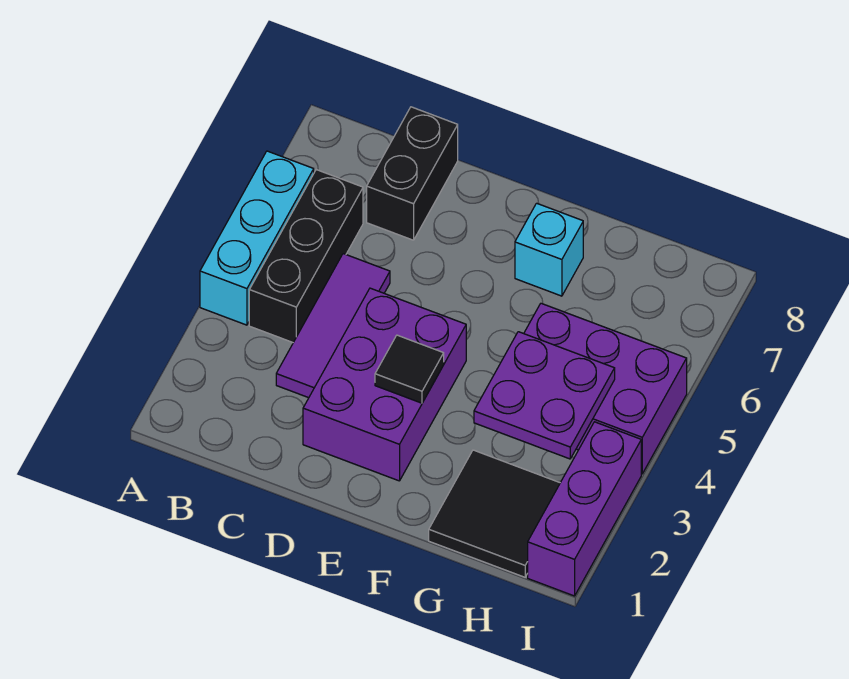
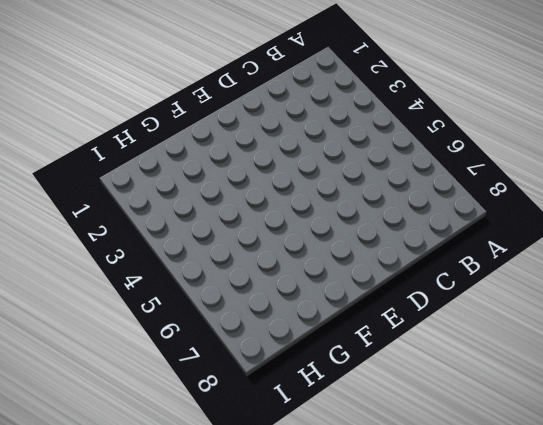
none -> cyan 1x3 brick [200,151,314,325]
none -> black 1x3 brick [249,170,363,342]

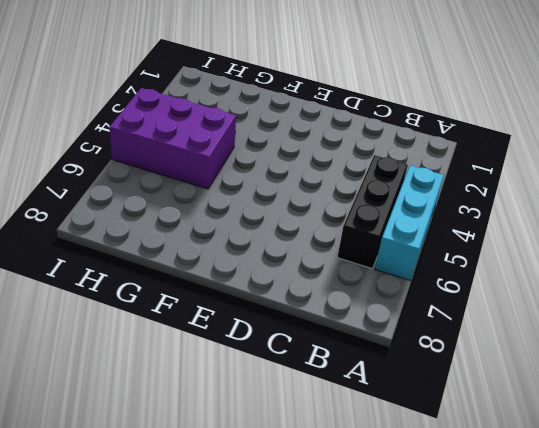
none -> purple 1x3 tile [276,254,390,398]
none -> black 1x2 brick [367,107,458,240]

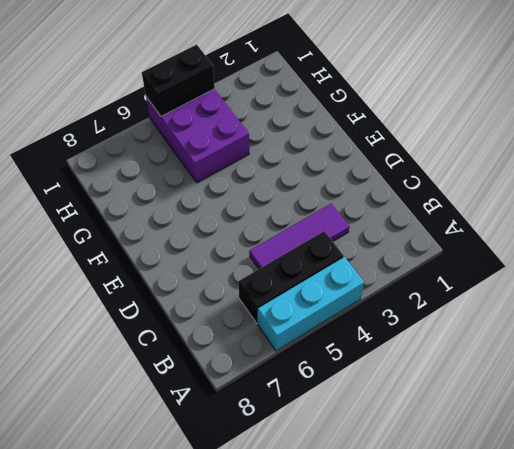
black 1x2 brick [142,45,215,116] -> black 1x2 brick moved to [367,107,458,240]
none -> purple 2x3 brick [303,288,466,481]
none -> cyan 1x1 brick [515,203,583,296]

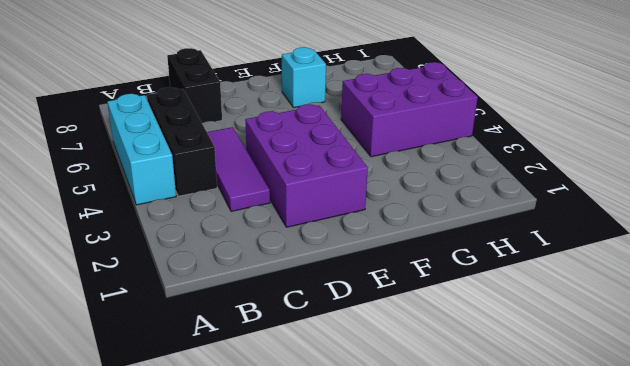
none -> black 2x2 tile [429,450,560,577]
none -> purple 1x3 brick [528,422,641,596]

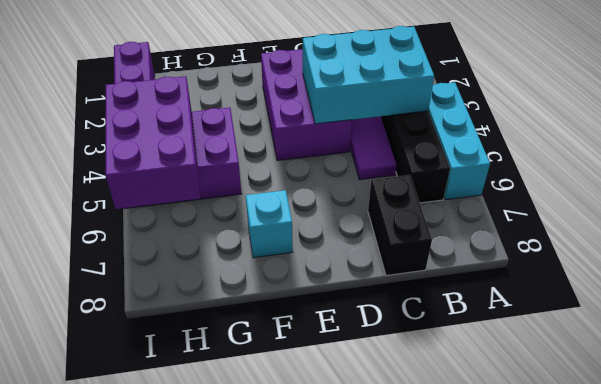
cyan 2x3 brick [303,26,434,124] -> none
purple 2x3 brick [106,76,200,209] -> purple 2x2 plate [474,332,615,459]
none -> black 2x2 tile [429,450,560,577]
none -> black 1x1 tile [375,335,444,403]

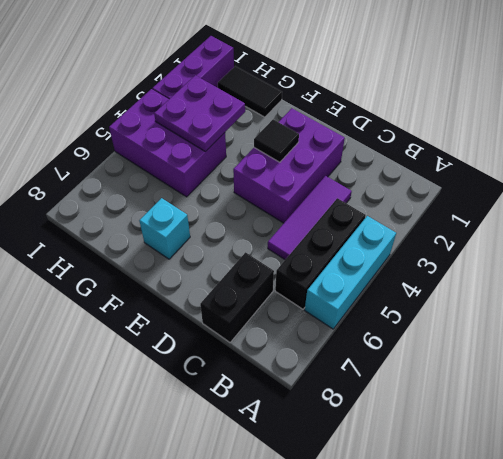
black 1x2 tile [218,66,282,117] -> black 2x2 tile [429,450,560,577]

